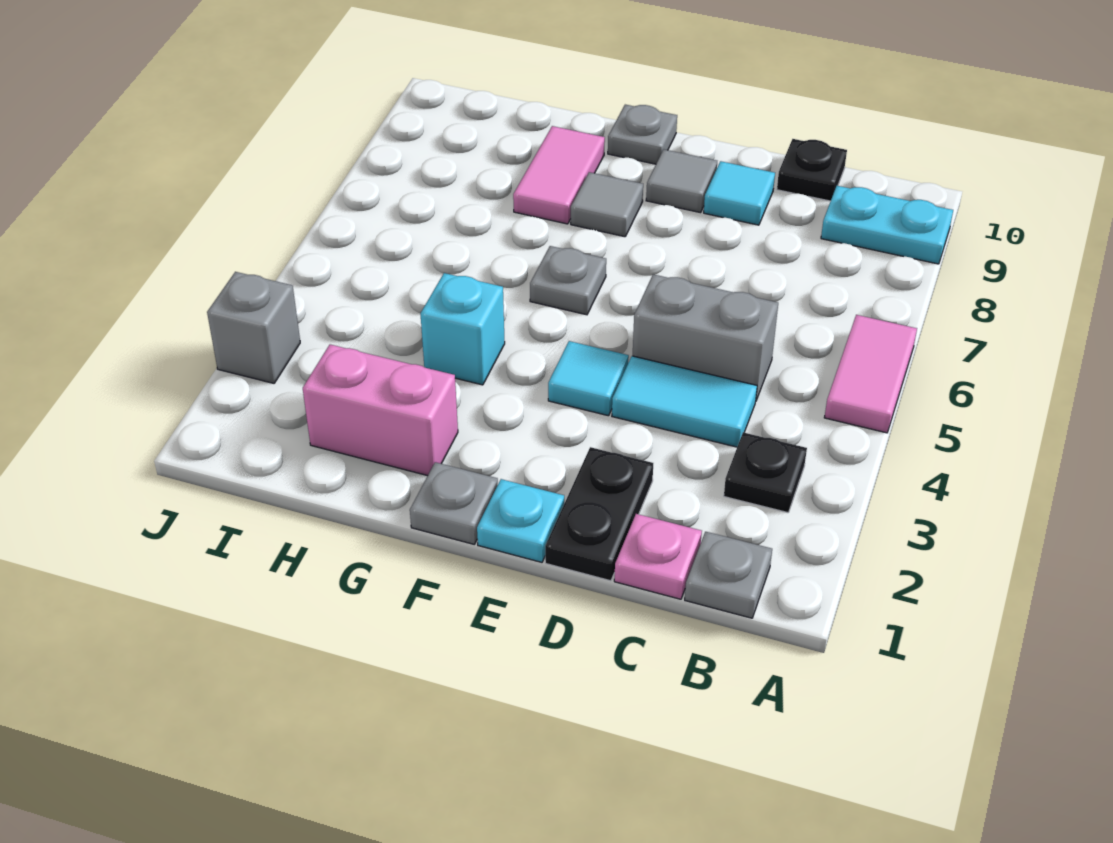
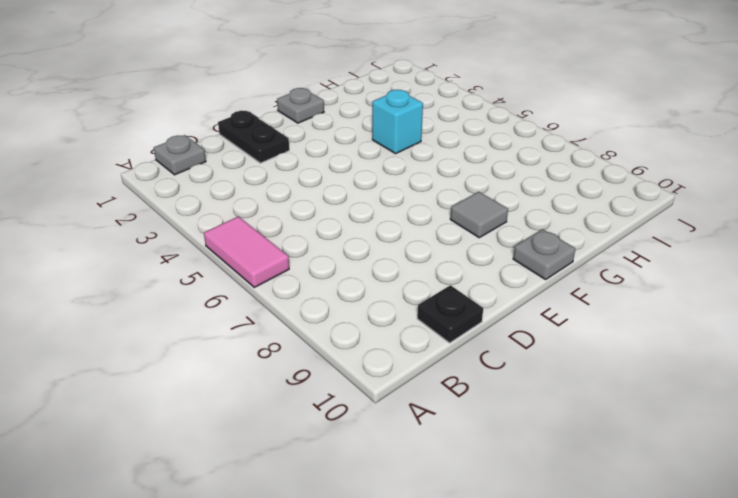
none -> cyan 1x2 plate [821,186,953,264]
none -> black 1x1 plate [724,432,807,513]
none -> pink 1x1 plate [614,514,702,599]

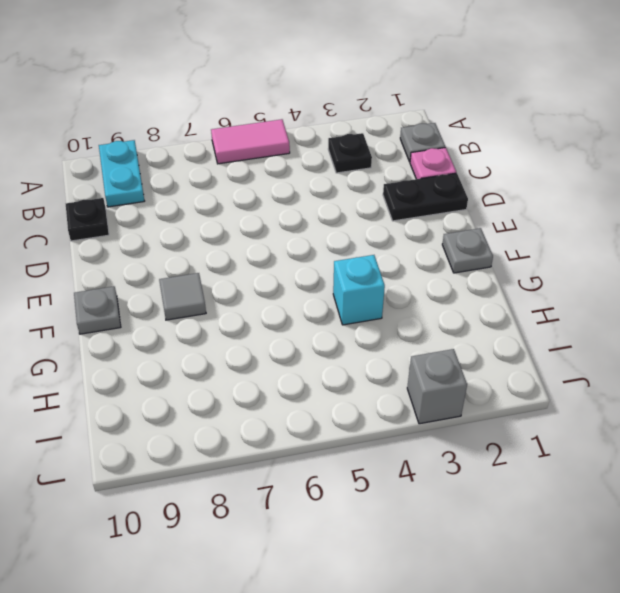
none -> cyan 1x2 tile [612,356,757,447]
none -> grey 1x2 brick [633,274,778,400]
none -> cyan 1x1 tile [704,161,775,225]

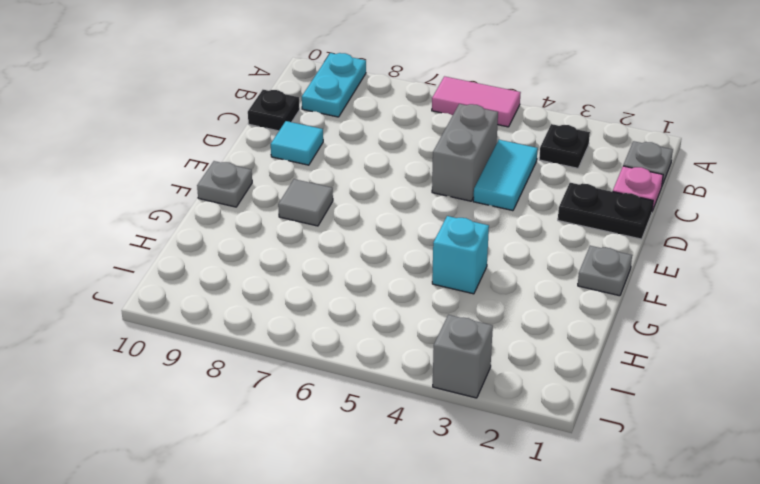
none -> cyan 1x1 plate [477,479,564,562]
none -> cyan 1x1 tile [548,341,629,416]
none -> grey 1x1 tile [646,149,717,213]

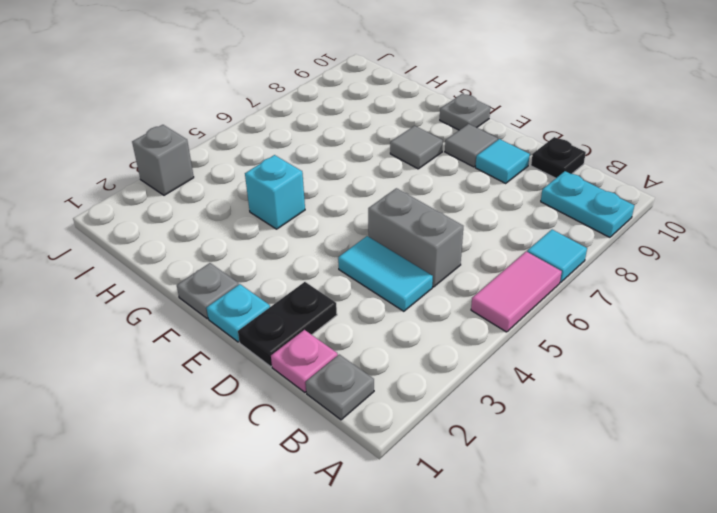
cyan 1x1 tile [527,230,587,282] -> cyan 1x1 tile moved to [548,341,629,416]
none -> black 1x1 plate [724,432,807,513]
none -> grey 1x1 plate [530,246,606,315]
none -> pink 1x2 brick [303,345,458,476]

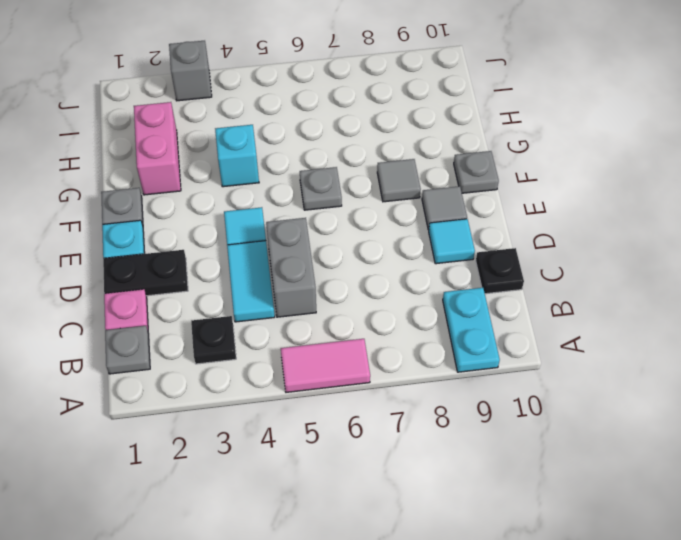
none -> pink 1x2 tile [513,126,605,224]

